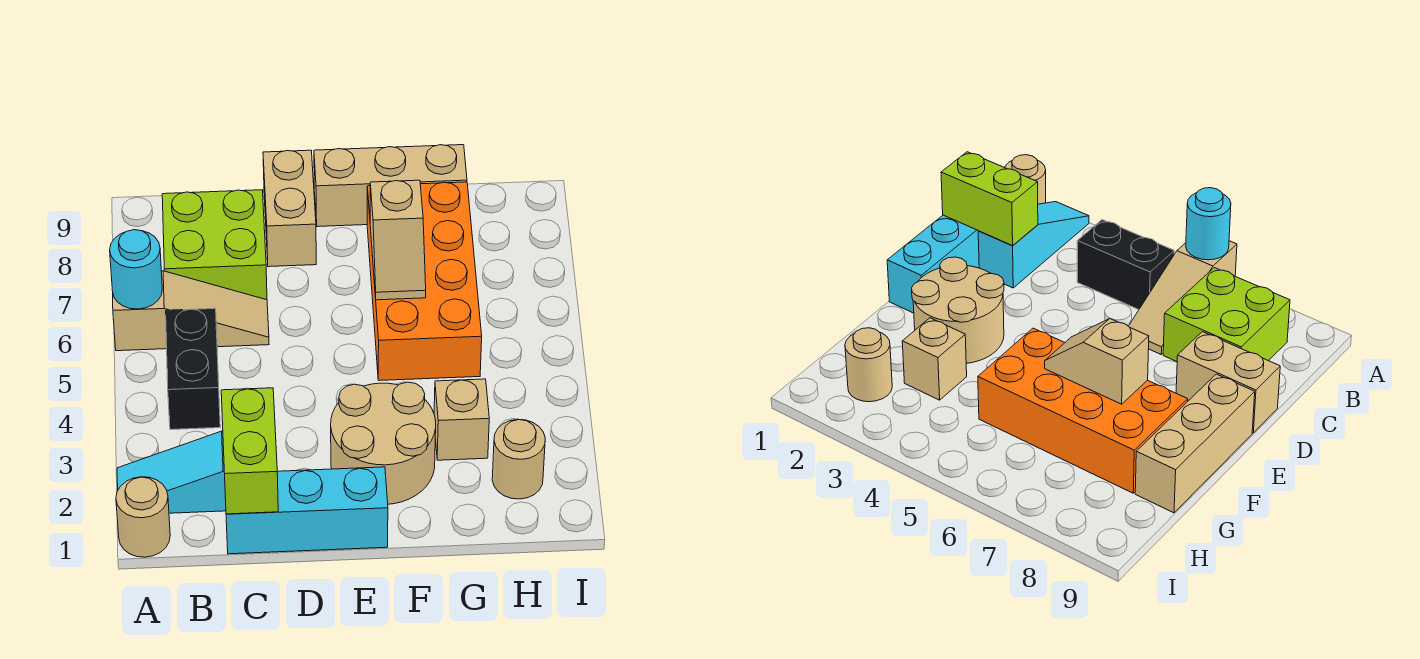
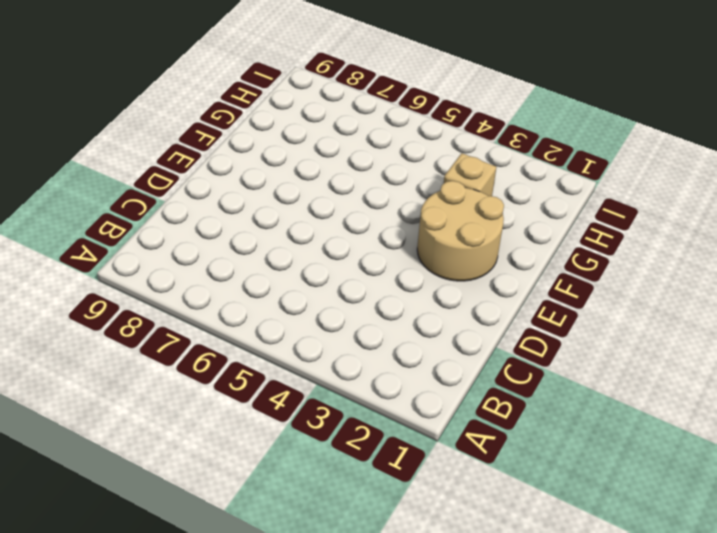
none -> tan 1x1 round brick [116,477,170,557]
none -> cyan 1x3 slope [117,431,226,513]
none -> tan 1x3 slope [113,271,269,351]

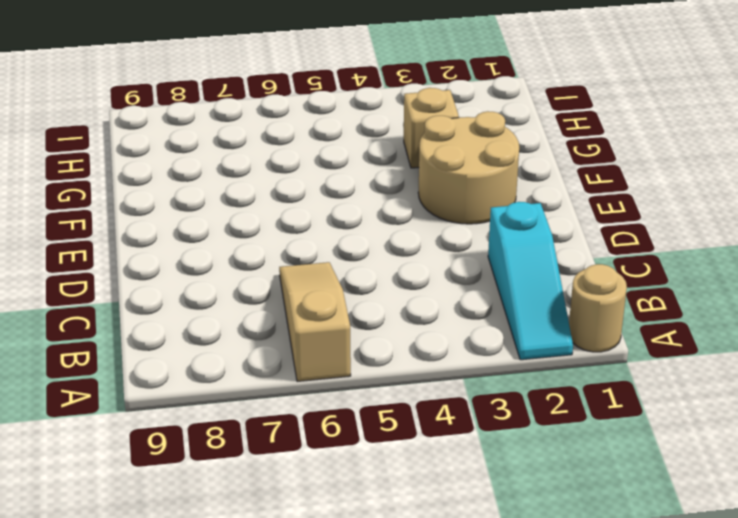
none -> black 1x2 brick [166,309,220,430]
none -> lime 2x2 brick [162,190,267,300]
none -> cyan 1x3 brick [226,467,388,554]

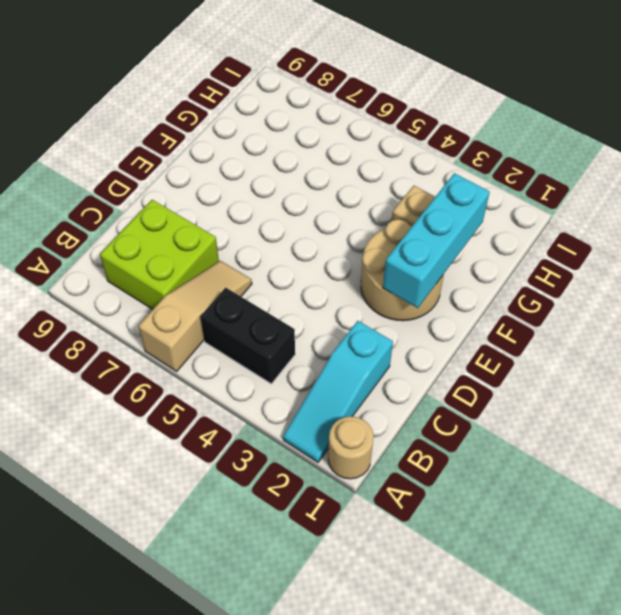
cyan 1x3 brick [383,173,490,308] -> cyan 1x3 brick moved to [226,467,388,554]
none -> tan 1x2 brick [263,150,316,267]
none -> tan 1x3 brick [314,145,467,227]
none -> orange 2x4 brick [367,182,482,381]

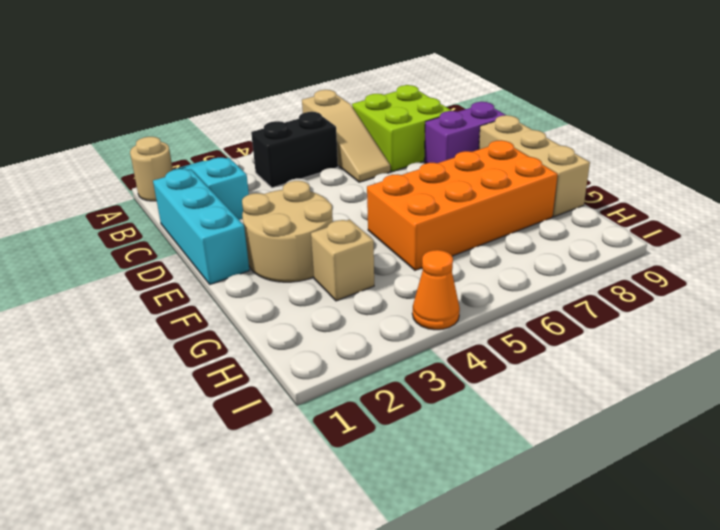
purple 1x2 brick [424,102,505,163] -> tan 1x2 brick [263,150,316,267]
orange 1x1 cone [412,250,460,330] -> none
none -> tan 1x1 round brick [492,419,545,499]
none -> cyan 1x1 round brick [110,230,162,309]
none -> lime 1x2 brick [221,388,278,514]

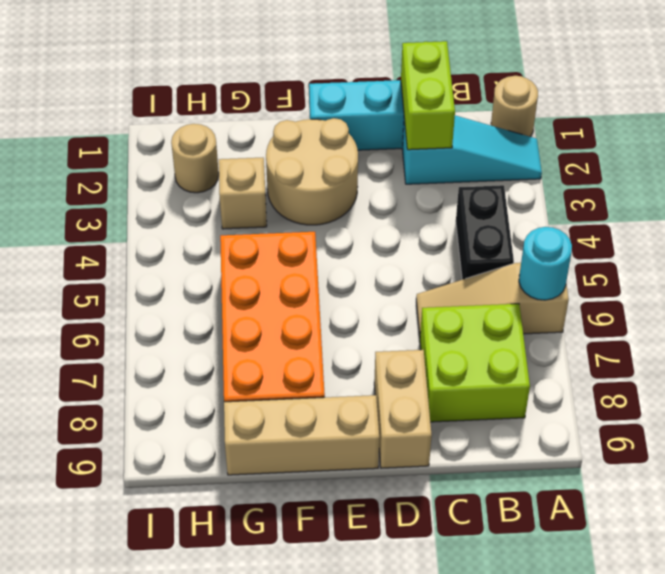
none -> tan 1x2 slope [370,180,426,300]

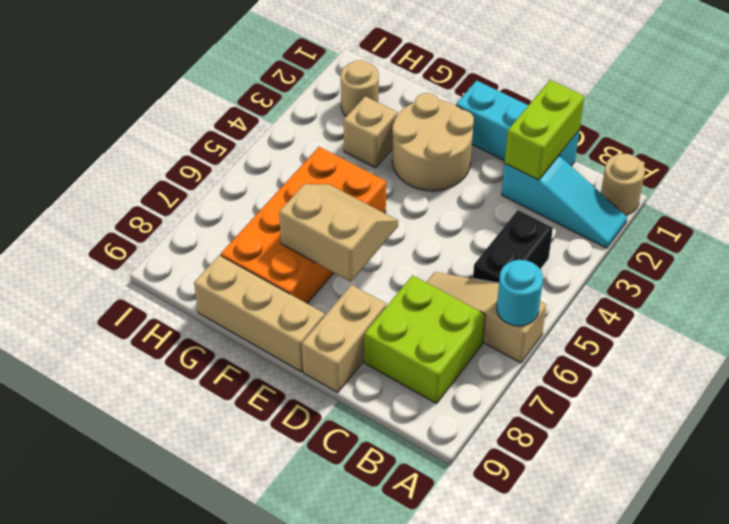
tan 2x2 slope [279,184,398,282] -> tan 1x2 slope [370,180,426,300]

